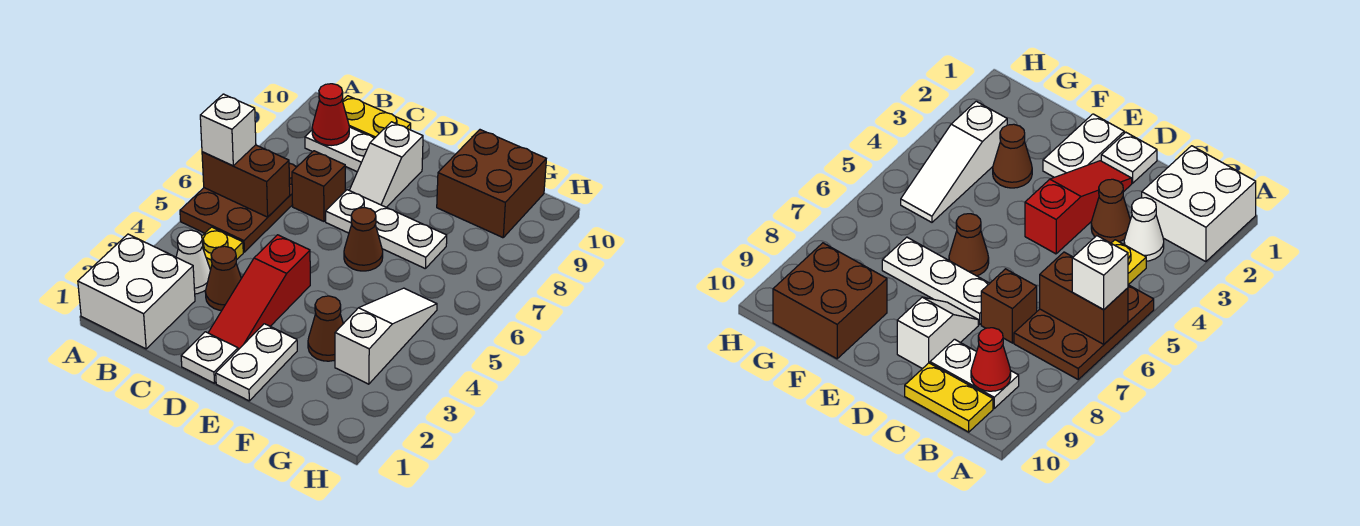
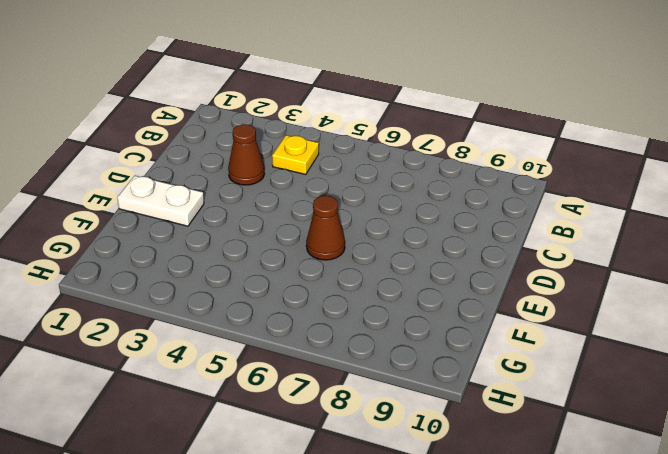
none -> white 2x2 brick [78,234,195,349]
none -> brown 2x3 plate [180,163,297,252]
none -> white 1x1 cone [176,230,210,294]

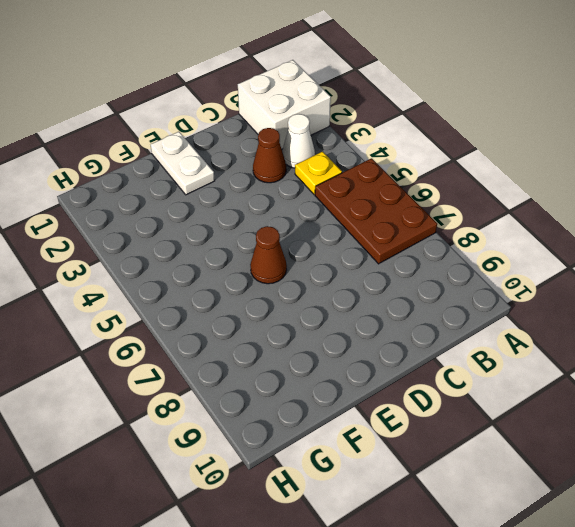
none -> white 1x2 plate [305,127,374,172]
none -> yellow 1x2 plate [343,96,411,138]
none -> brown 1x1 brick [292,151,345,221]

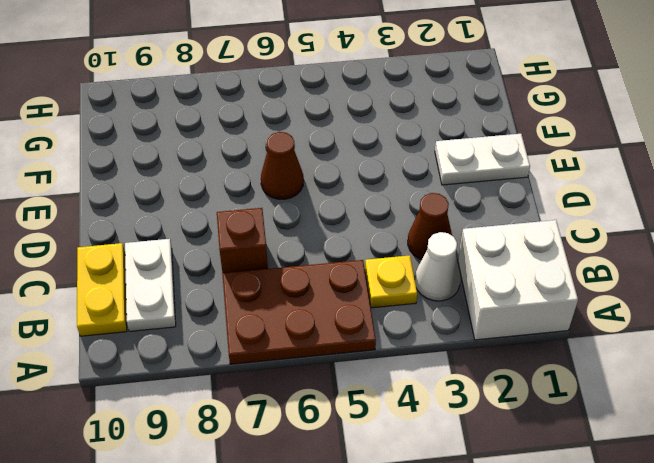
none -> white 1x1 plate [181,332,238,383]
none -> red 1x3 slope [208,235,310,350]
none -> white 1x3 plate [326,190,447,268]

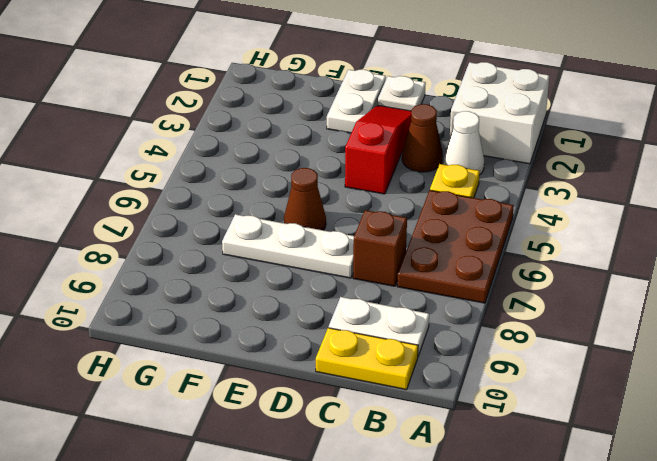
none -> white 1x2 slope [349,122,423,207]
none -> brown 1x1 cone [308,296,343,361]
none -> brown 2x2 brick [437,130,546,238]

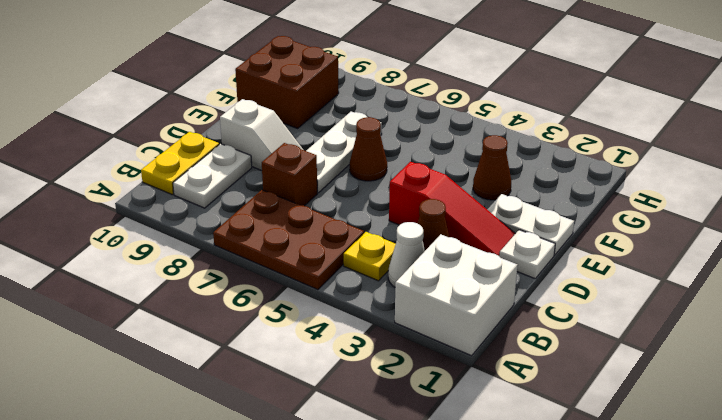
none -> white 1x3 slope [335,288,437,384]
none -> brown 1x2 brick [202,145,290,217]
none -> red 1x1 cone [312,84,349,146]

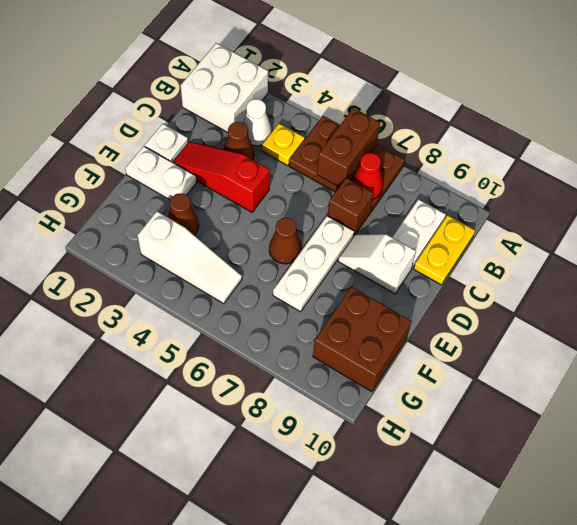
red 1x1 cone [352,153,383,199] -> red 1x1 cone moved to [312,84,349,146]
none -> white 1x1 brick [200,94,256,166]

